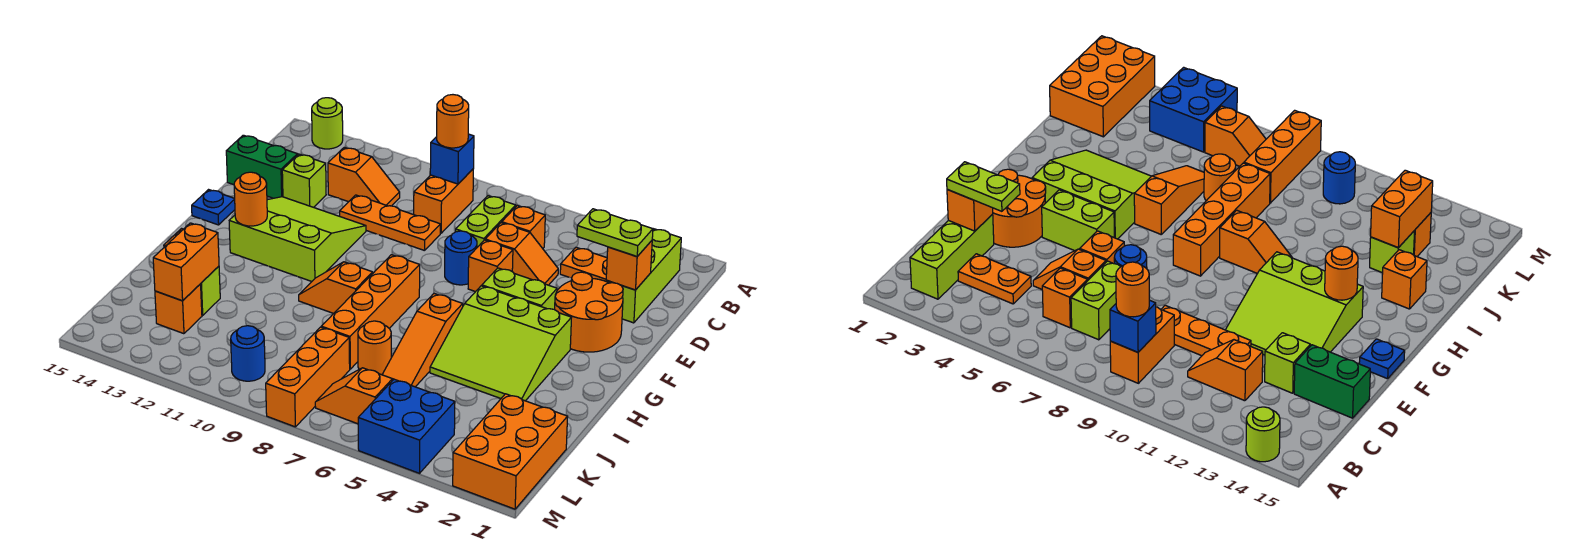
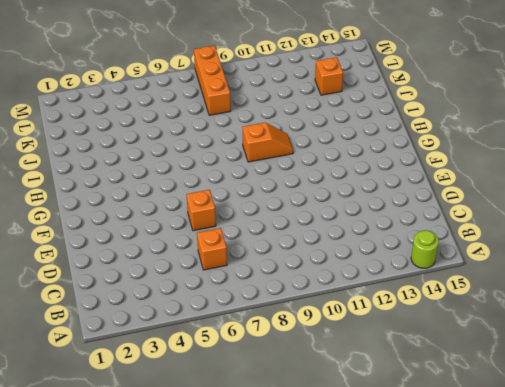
none -> lime 1x3 brick [606,229,681,323]
none -> orange 1x2 brick [414,169,473,233]
none -> orange 1x2 plate [560,247,607,281]
none -> lime 1x2 brick [456,196,516,247]

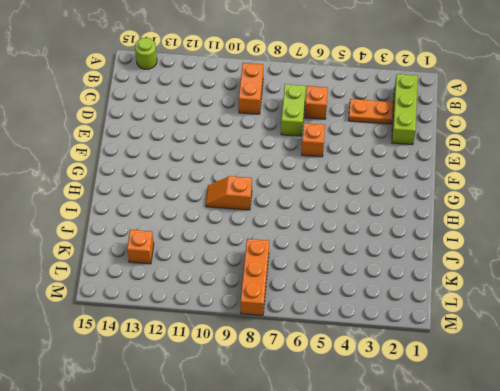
none -> orange 1x2 slope [328,147,400,206]
none -> orange 1x2 slope [485,223,558,285]
none -> orange 1x3 plate [340,195,441,251]
none -> lime 1x1 brick [282,154,326,207]

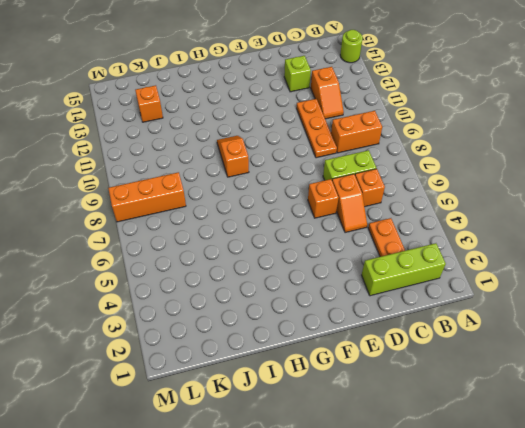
none -> green 1x2 brick [226,135,298,198]
none -> orange 2x2 round brick [555,272,623,352]
none -> blue 1x1 round brick [445,231,477,285]
none -> lime 3x3 slope [229,197,366,281]

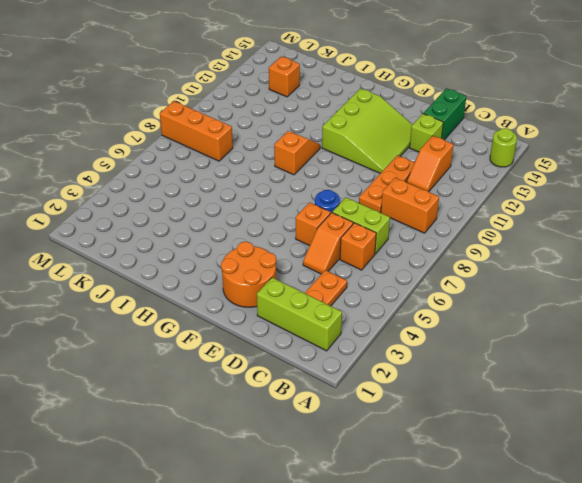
none -> lime 1x2 brick [482,268,557,310]
none -> blue 1x1 plate [192,190,235,225]
none -> lime 3x3 slope [430,286,571,401]
none -> orange 1x4 brick [321,255,420,369]

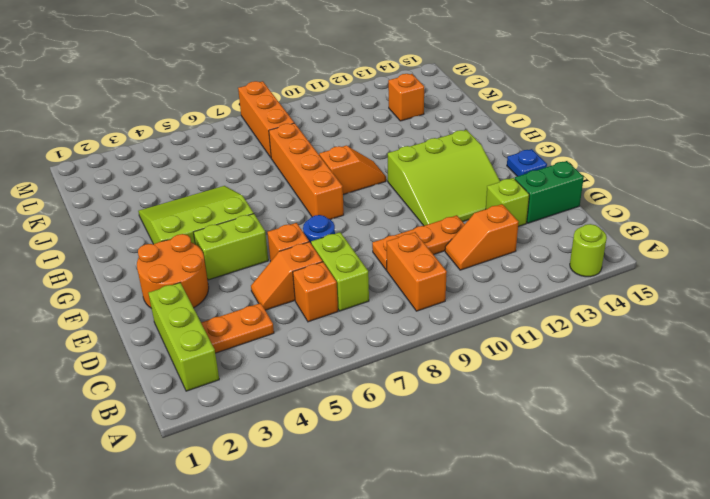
none -> orange 1x3 slope [382,294,463,387]
none -> orange 1x1 brick [1382,250,1427,309]
none -> orange 1x1 round brick [358,321,391,375]
none -> lime 1x1 brick [201,266,220,315]

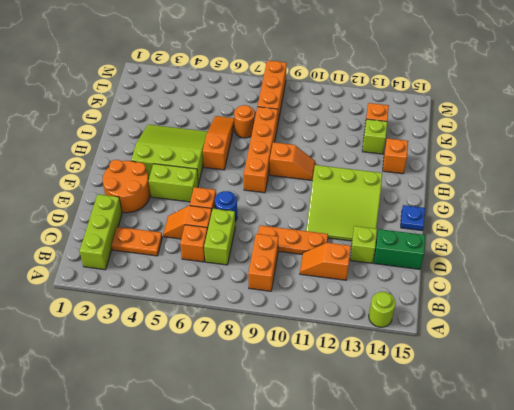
none -> orange 2x3 brick [453,394,568,509]
none -> blue 2x2 brick [358,379,455,473]
none -> orange 1x2 slope [315,368,392,424]
none -> blue 1x1 round brick [231,326,265,381]

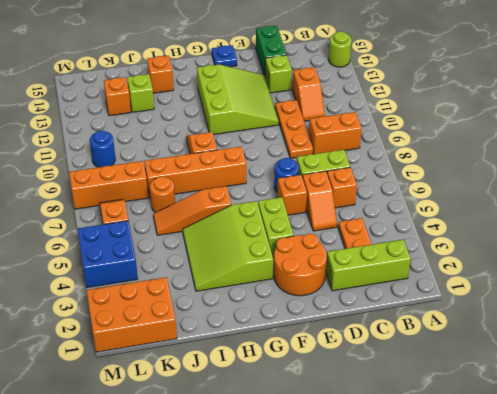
none -> blue 1x1 brick [430,134,474,184]
none -> orange 1x1 brick [606,241,652,290]
none -> orange 1x1 round brick [234,172,267,226]
none -> orange 1x2 brick [153,223,219,301]

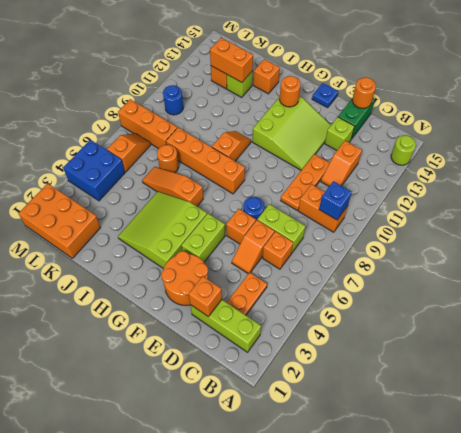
orange 1x1 round brick [352,77,376,108] -> orange 1x1 round brick moved to [437,95,469,148]
none -> lime 1x2 plate [577,209,653,257]

